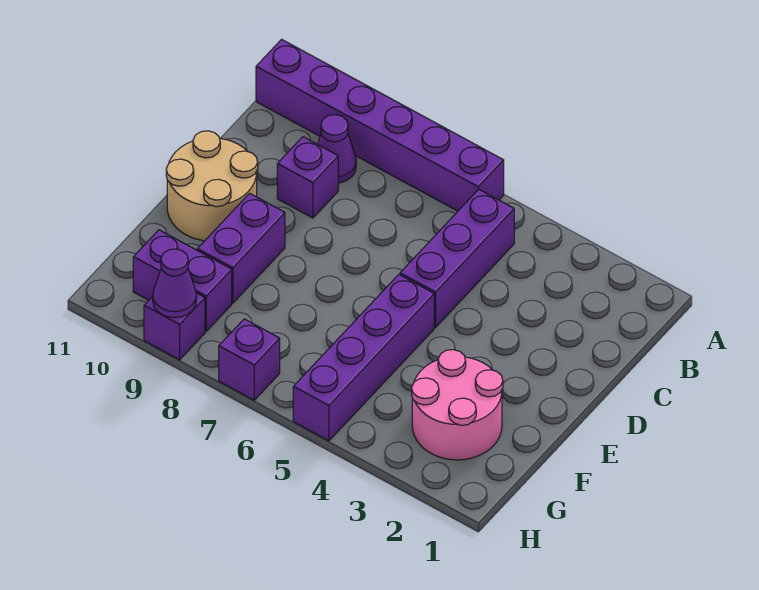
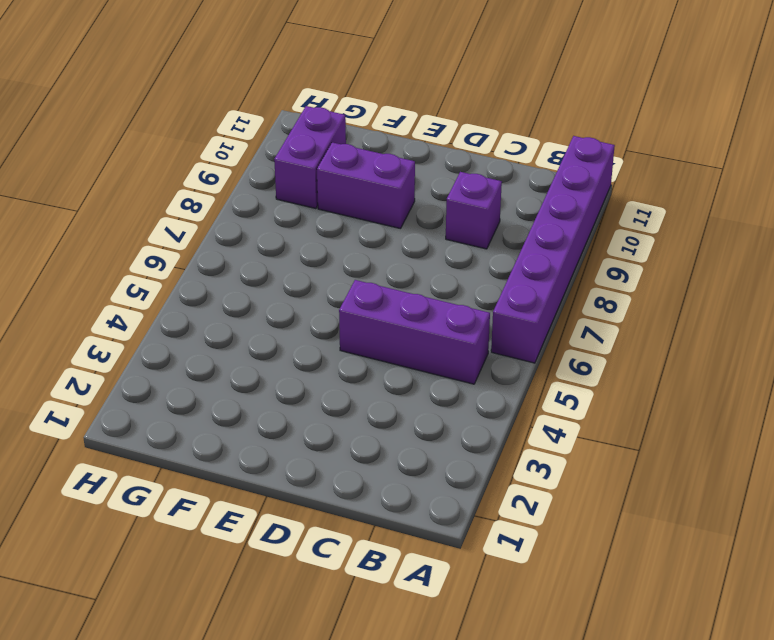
none -> purple 1x1 cone [318,115,356,183]
none -> tan 2x2 round brick [166,131,258,241]
none -> purple 1x4 brick [293,275,434,441]

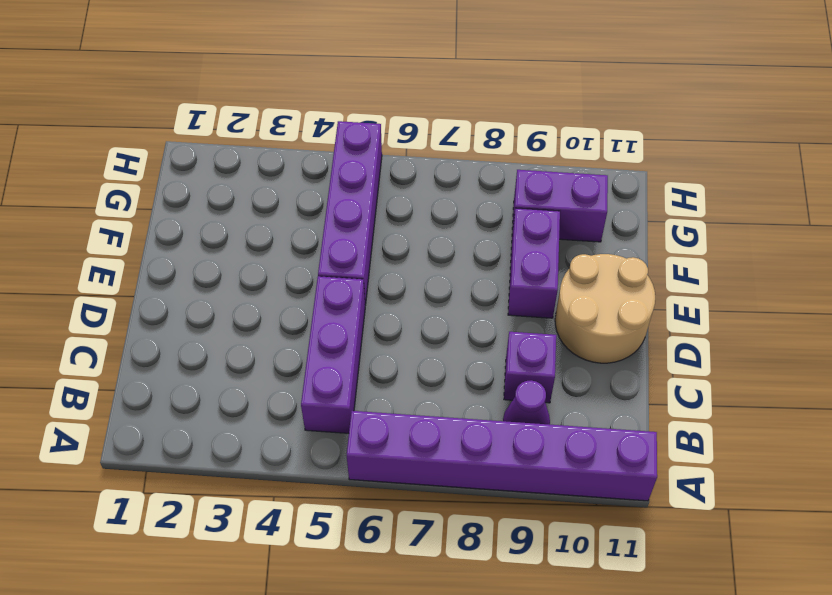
none -> pink 2x2 round brick [412,350,503,460]
none -> purple 1x1 brick [219,319,280,400]
none -> purple 1x1 brick [144,293,205,360]

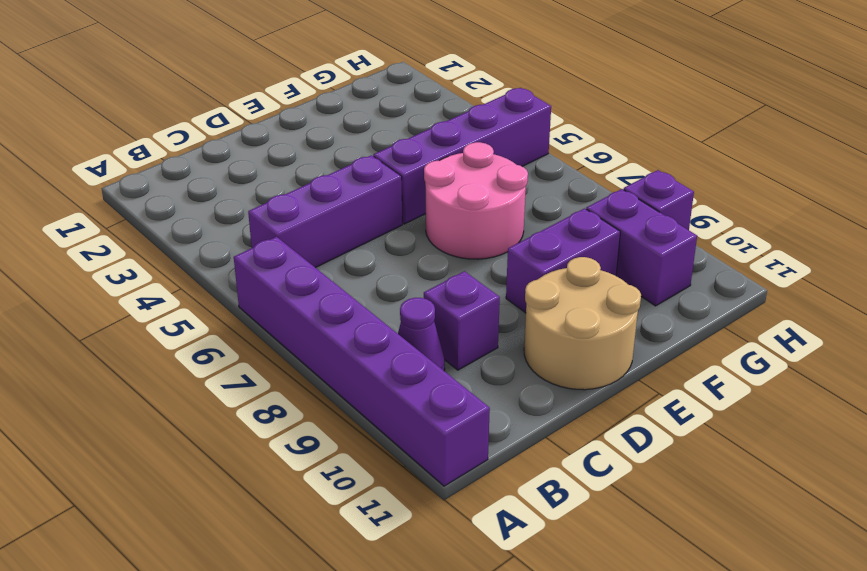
pink 2x2 round brick [424,142,528,259] -> pink 2x2 round brick moved to [412,350,503,460]
none -> purple 1x1 brick [219,319,280,400]
none -> purple 1x1 cone [153,249,196,318]

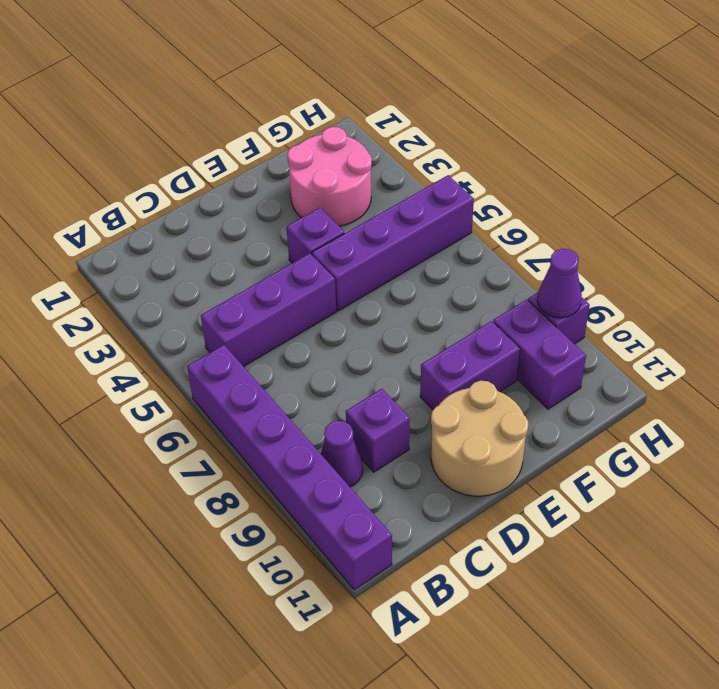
purple 1x1 brick [286,208,344,263] -> purple 1x1 brick moved to [219,319,280,400]

